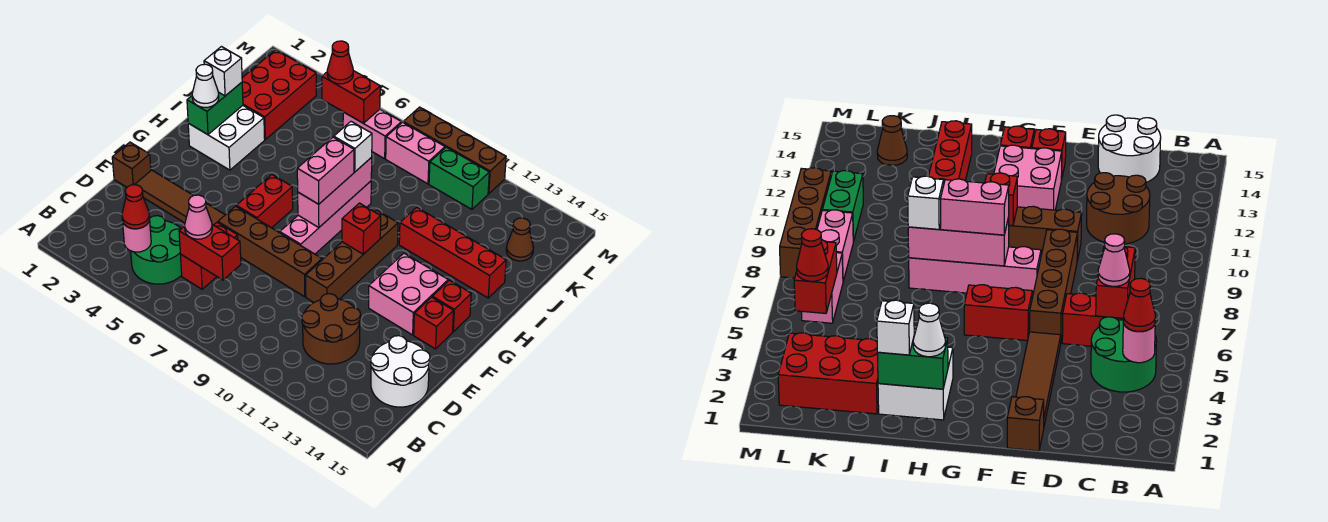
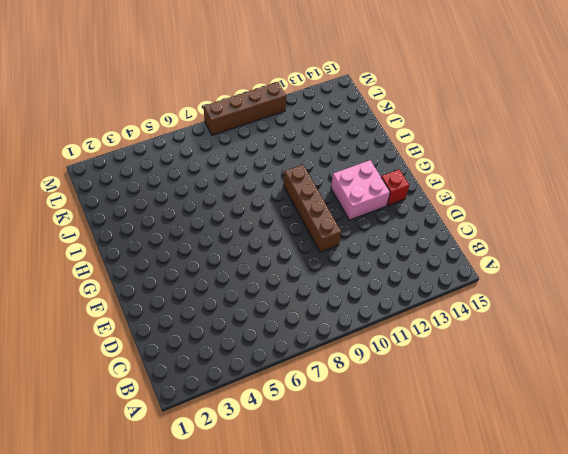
none -> green 2x2 round brick [131,216,182,284]
none -> red 1x2 brick [180,222,238,289]
none -> brown 2x2 round brick [302,294,361,364]
none -> white 2x2 round brick [371,336,430,407]

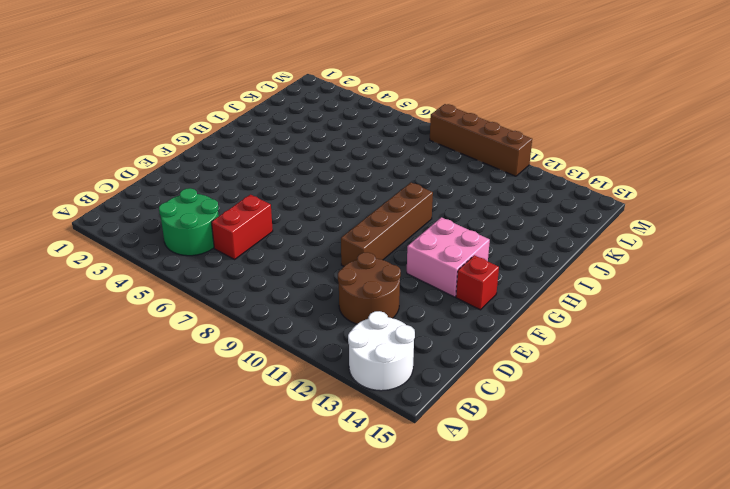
white 2x2 round brick [348,311,415,391] -> white 2x2 round brick moved to [371,336,430,407]
none -> brown 1x1 brick [112,142,151,187]
none -> brown 1x4 tile [135,170,225,225]
none -> brown 1x4 brick [218,206,322,297]
none -> red 1x2 brick [236,175,293,228]

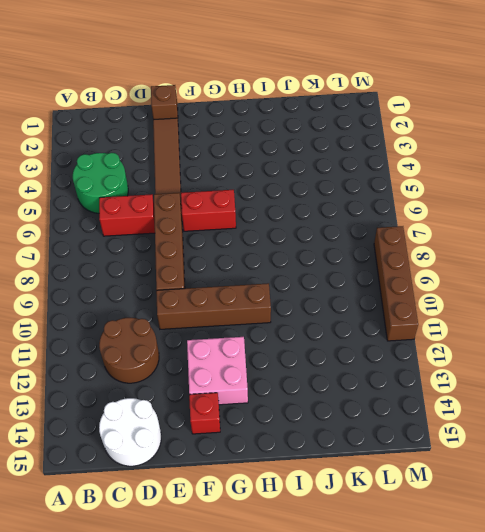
none -> pink 1x4 brick [280,181,371,254]
none -> red 1x1 brick [432,280,471,332]
none -> white 2x2 brick [188,106,265,170]
none -> red 1x4 brick [399,207,506,298]

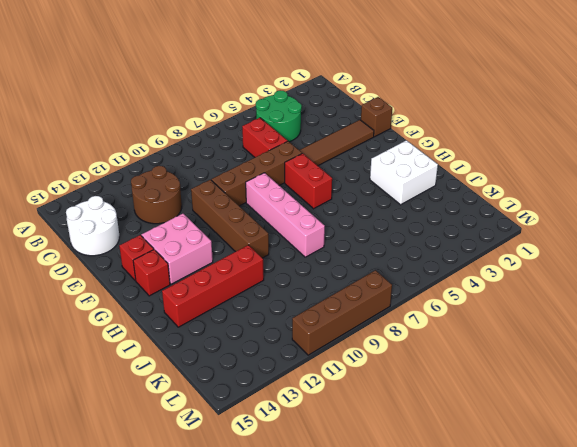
none -> red 2x3 brick [242,50,316,139]
none -> brown 1x1 cone [506,218,533,261]
none -> pink 1x2 brick [343,109,401,159]
none -> pink 1x2 brick [386,122,445,184]

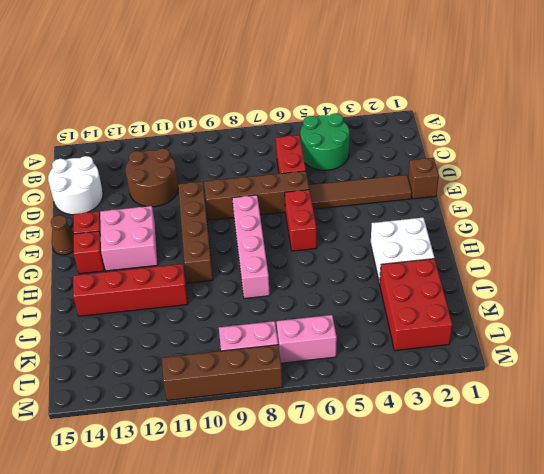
brown 1x1 cone [51,215,74,255] -> brown 1x1 cone moved to [506,218,533,261]
none -> green 1x2 brick [429,147,489,209]
none -> pink 1x1 round brick [123,220,151,252]
none -> red 1x2 brick [179,224,241,280]
none -> pink 1x3 brick [298,157,372,228]

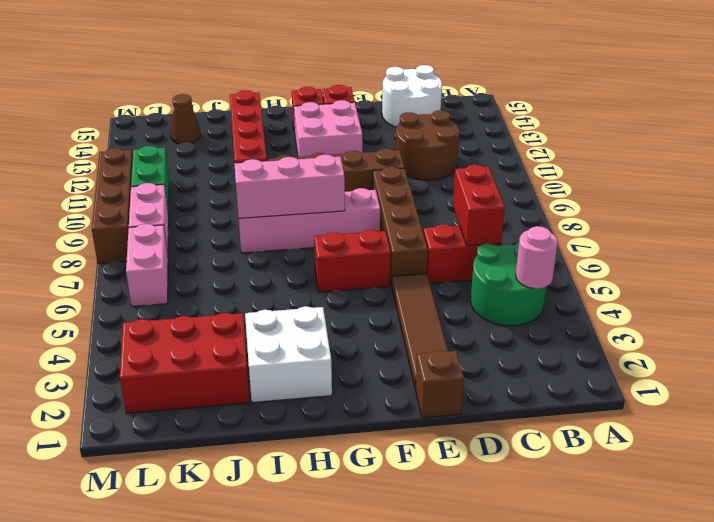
none -> red 1x1 brick [342,203,381,254]
none -> green 1x2 brick [187,82,243,135]
none -> red 1x2 brick [322,71,380,123]
none -> red 1x1 cone [122,185,150,229]

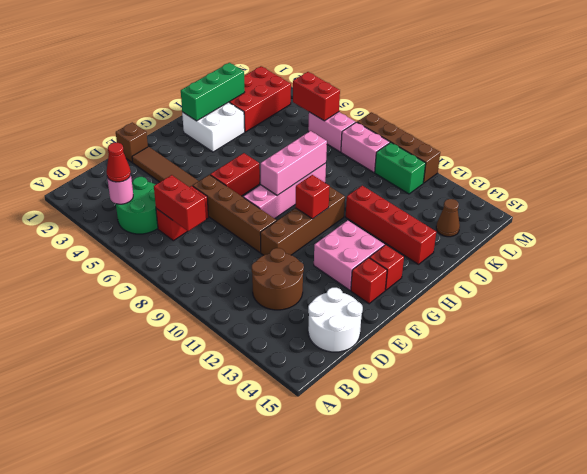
green 1x3 brick [181,63,245,121] -> green 1x2 brick [187,82,243,135]
none -> pink 1x1 cone [185,195,212,239]
none -> pink 1x2 brick [297,137,354,204]
none -> white 1x1 cone [192,64,219,107]
none -> white 1x1 brick [204,47,242,96]

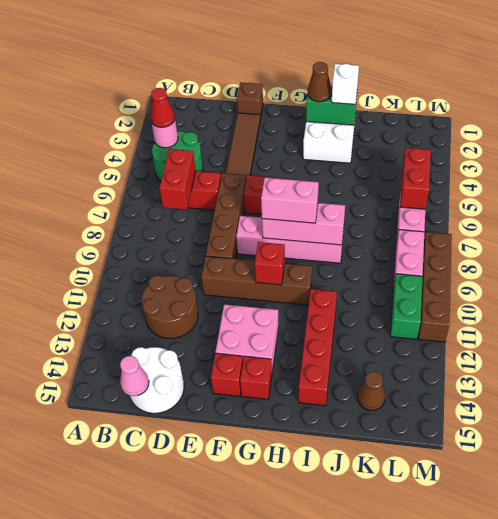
pink 1x1 cone [120,356,149,396] -> pink 1x1 cone moved to [185,195,212,239]
brown 1x1 cone [308,62,332,102] -> white 1x1 cone [192,64,219,107]
none -> red 2x3 brick [242,50,316,139]
none -> white 1x1 brick [334,122,372,172]
none -> red 1x1 cone [327,41,353,84]

